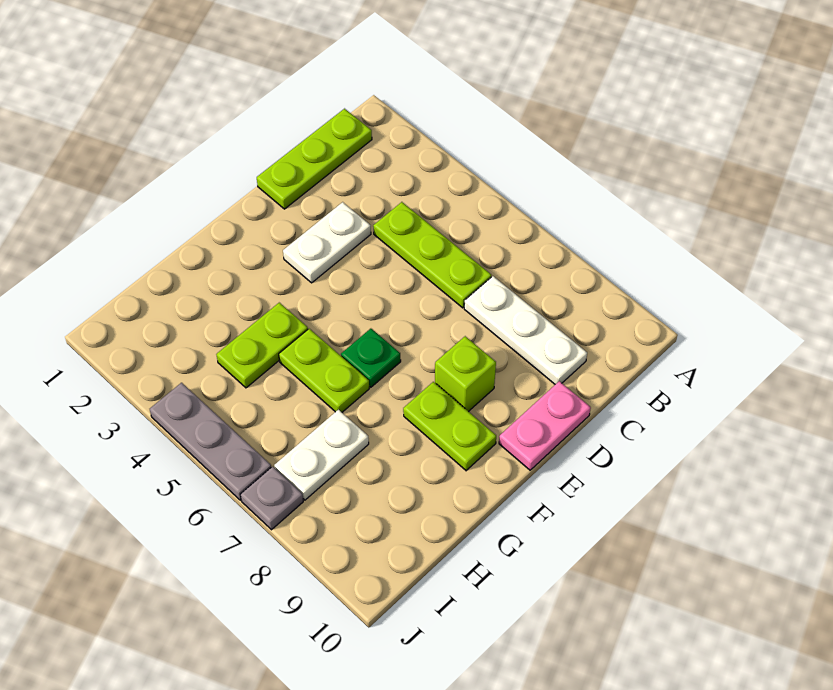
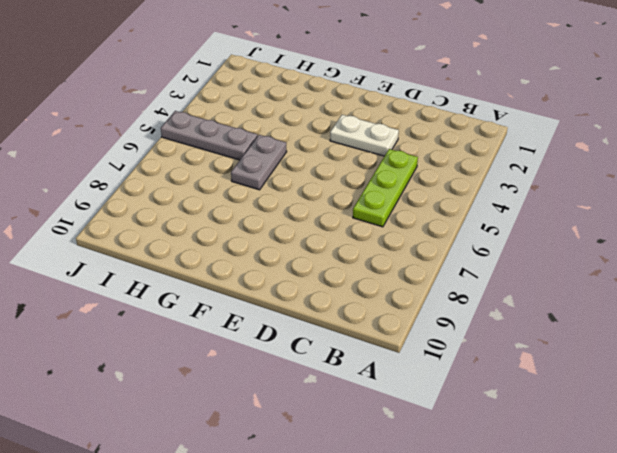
grey 1x2 plate [231,135,287,190] -> lime 1x2 plate [279,329,369,412]
grey 1x3 plate [161,111,258,160] -> grey 1x3 plate turned to [150,383,271,500]
none -> lime 1x3 plate [257,109,372,209]
none -> white 1x3 plate [464,276,587,384]
none -> pink 1x2 plate [499,381,591,470]

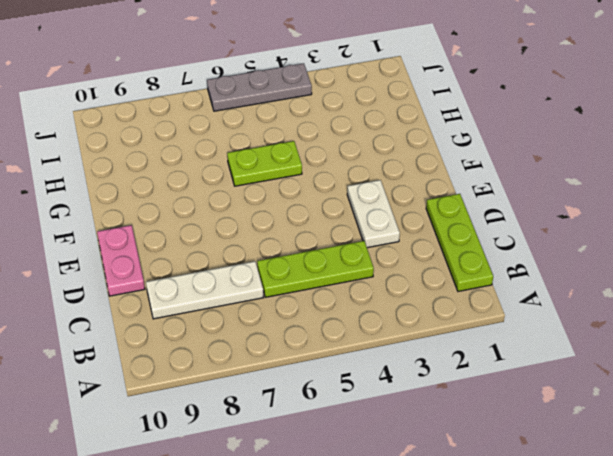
none -> lime 1x1 brick [435,336,496,412]
none -> green 1x1 plate [341,329,401,387]
none -> lime 1x2 plate [403,382,496,471]

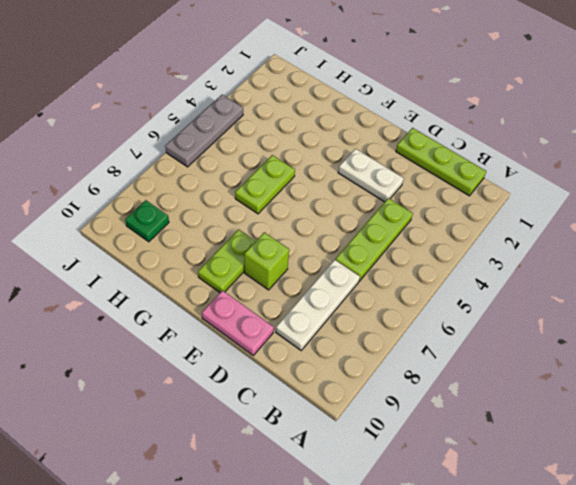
green 1x1 plate [125,200,169,242] -> green 1x1 plate moved to [341,329,401,387]
none -> lime 1x2 plate [216,303,308,388]
none -> white 1x2 plate [274,410,369,500]
none -> grey 1x1 plate [240,467,303,530]

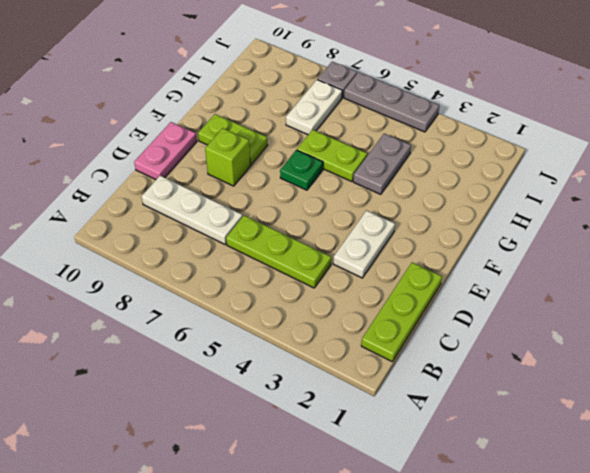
grey 1x2 plate [353,134,411,194] -> lime 1x2 plate [216,303,308,388]

